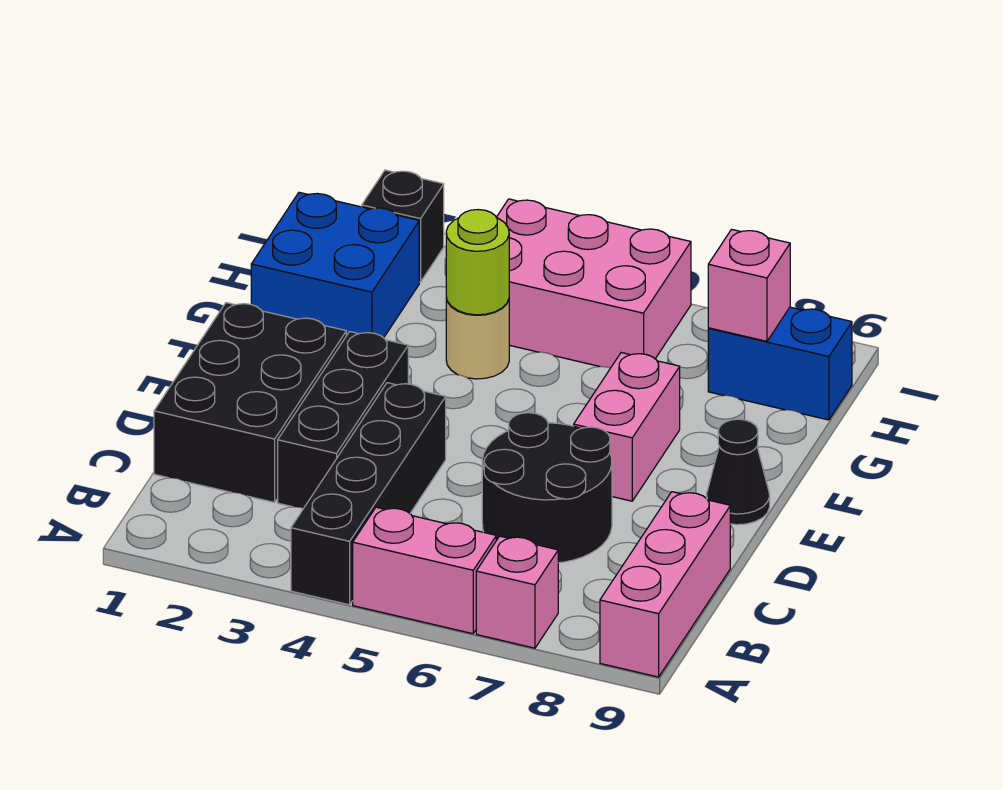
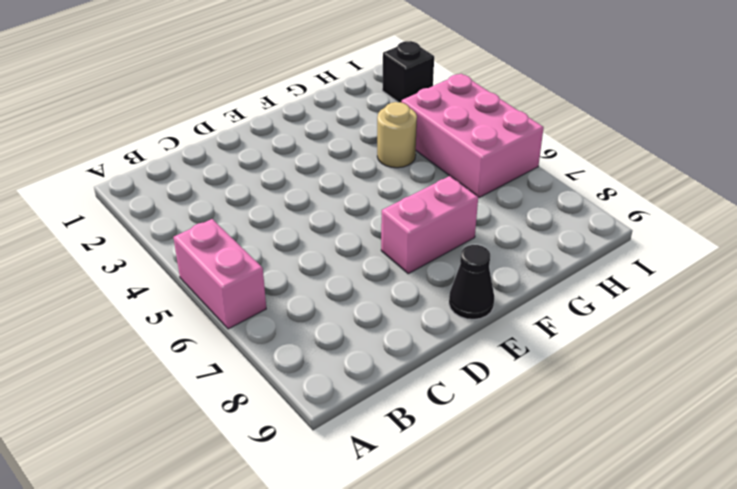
none -> black 1x4 brick [291,383,446,605]
none -> pink 1x1 brick [476,536,558,648]
none -> pink 1x3 brick [600,492,730,677]

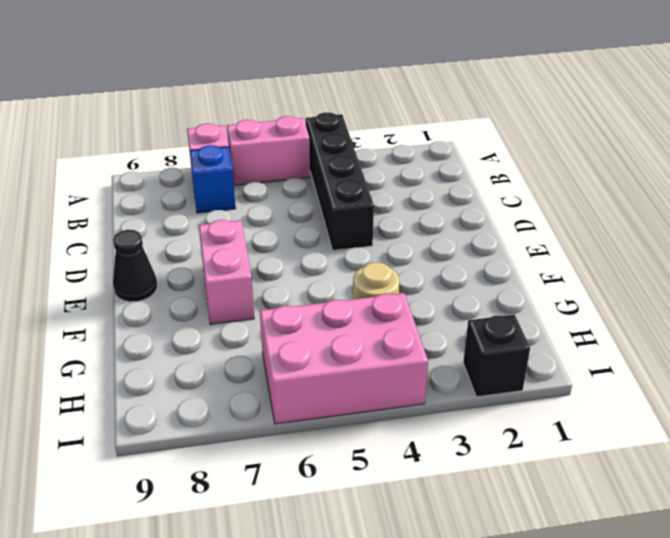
blue 1x1 brick [190,145,236,213] -> none
none -> pink 1x3 brick [600,492,730,677]
none -> black 2x3 brick [154,303,346,502]
none -> black 1x3 brick [278,331,408,508]

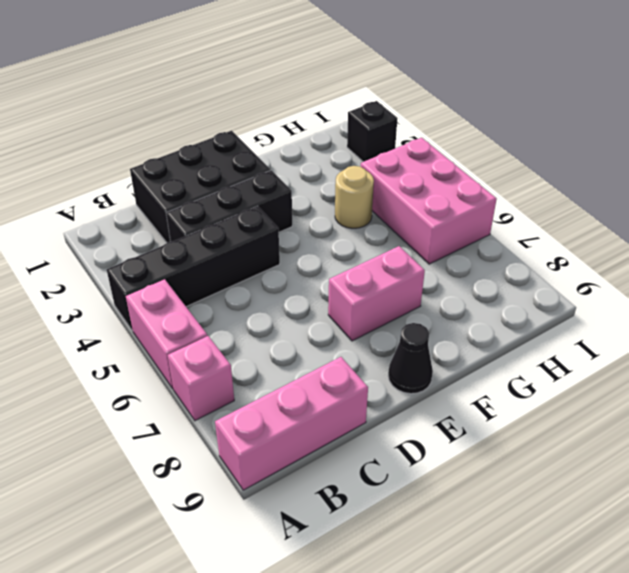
none -> black 2x2 round brick [482,413,612,563]
none -> blue 2x2 brick [251,192,419,338]
none -> blue 1x2 brick [708,307,852,420]

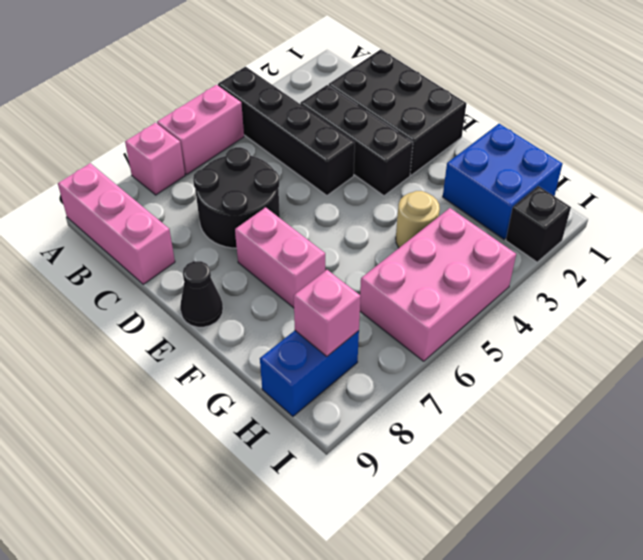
none -> lime 1x1 round brick [446,210,509,315]

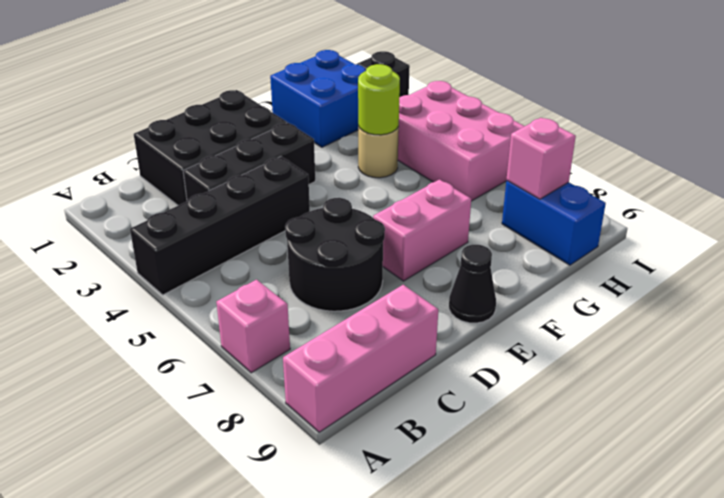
none -> pink 1x2 brick [353,507,496,634]

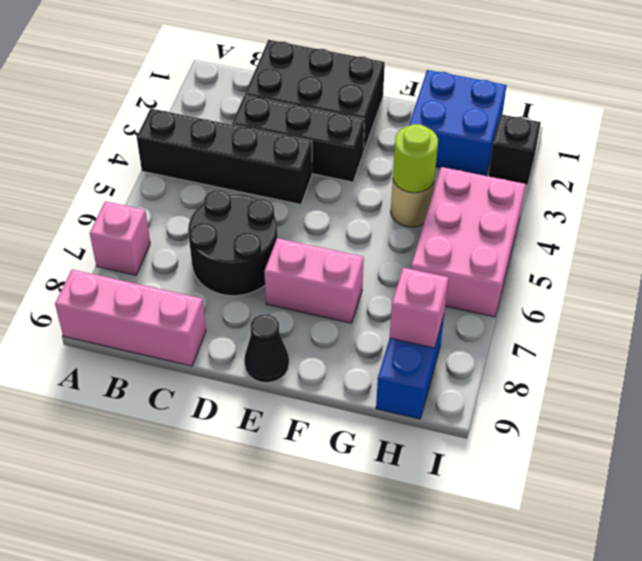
none -> pink 1x2 brick [353,507,496,634]

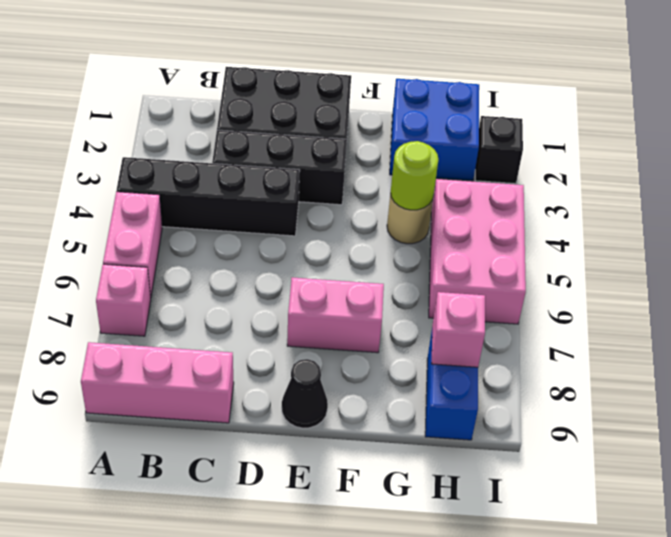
none -> black 2x2 round brick [482,413,612,563]

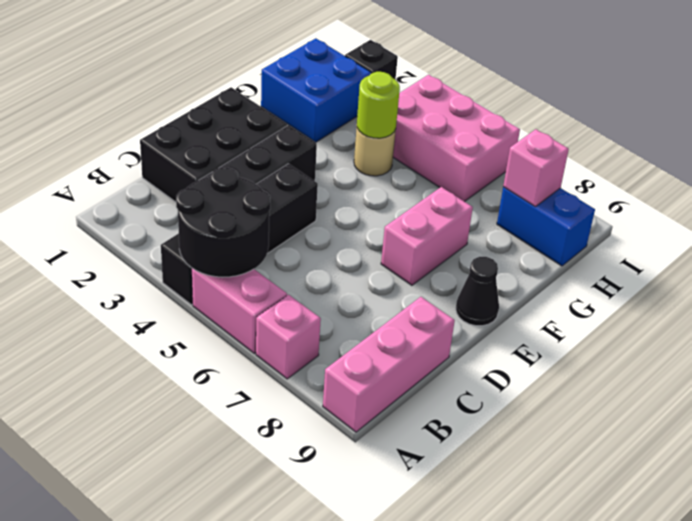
black 2x2 round brick [176,167,270,277] -> black 2x2 round brick moved to [482,413,612,563]

